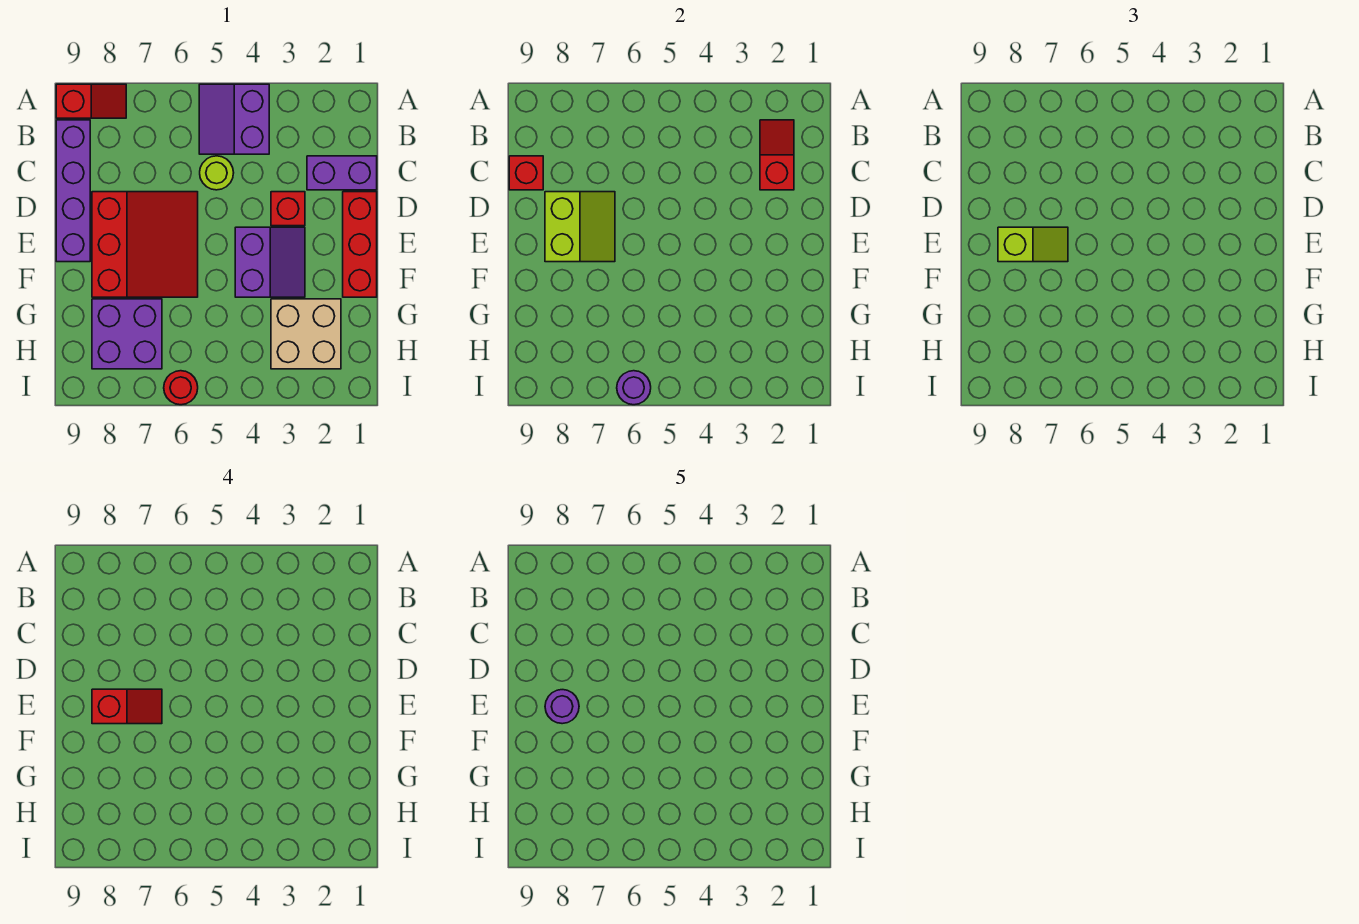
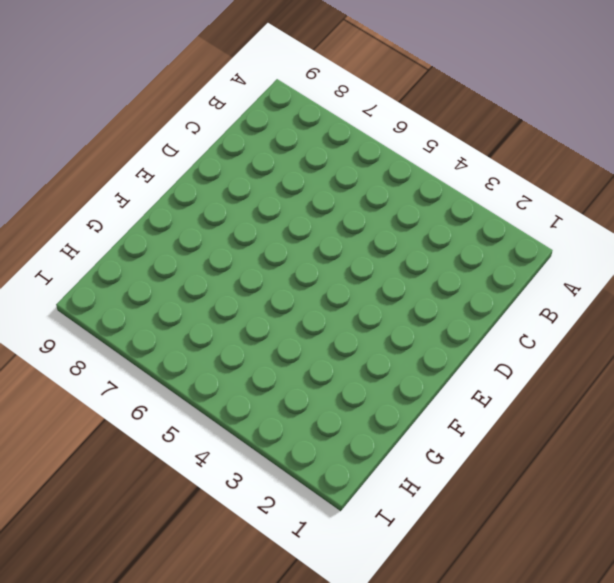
none -> purple 2x2 slope [199,84,269,154]
none -> red 1x2 slope [56,84,126,118]
none -> purple 1x4 brick [56,120,90,262]

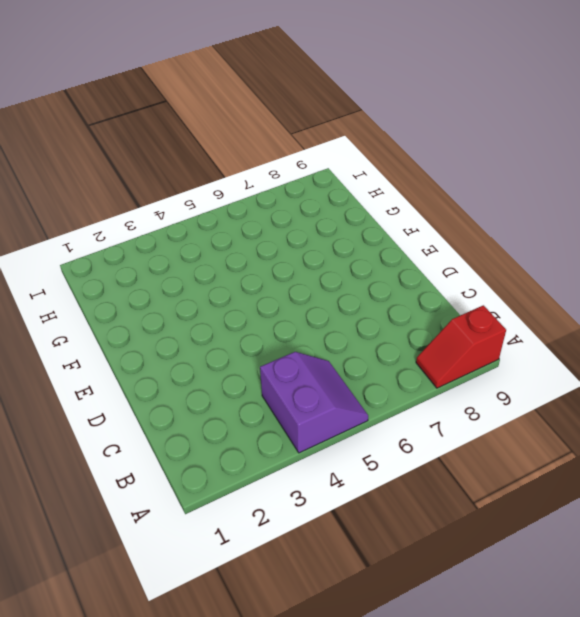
none -> purple 1x4 brick [56,120,90,262]
none -> purple 1x2 brick [307,156,377,190]
none -> lime 1x1 round brick [200,156,234,190]

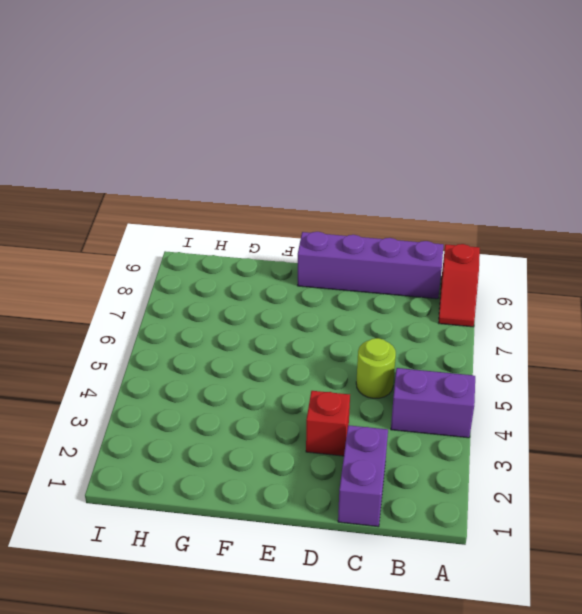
none -> red 1x3 brick [343,192,377,297]
none -> red 3x3 slope [92,192,198,297]
none -> purple 2x2 slope [235,227,305,297]

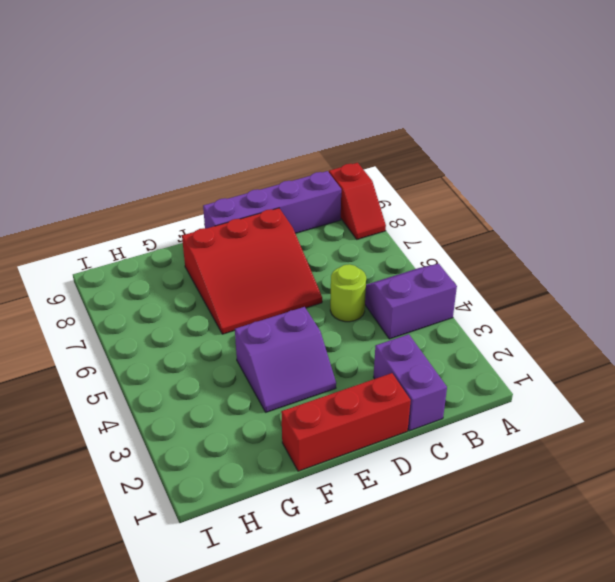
none -> red 1x1 brick [271,192,305,226]
none -> tan 2x2 brick [271,299,341,369]
none -> purple 2x2 brick [92,299,162,369]

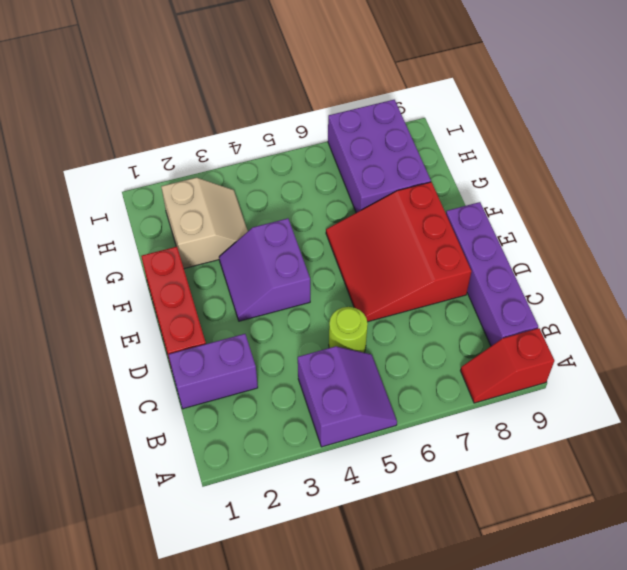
tan 2x2 slope [161,178,248,269] -> tan 2x2 brick [271,299,341,369]
purple 2x3 brick [328,100,431,213] -> purple 2x2 brick [92,299,162,369]
none -> red 1x1 brick [271,192,305,226]
none -> red 1x1 round brick [164,371,198,405]
none -> red 1x2 slope [760,120,794,190]

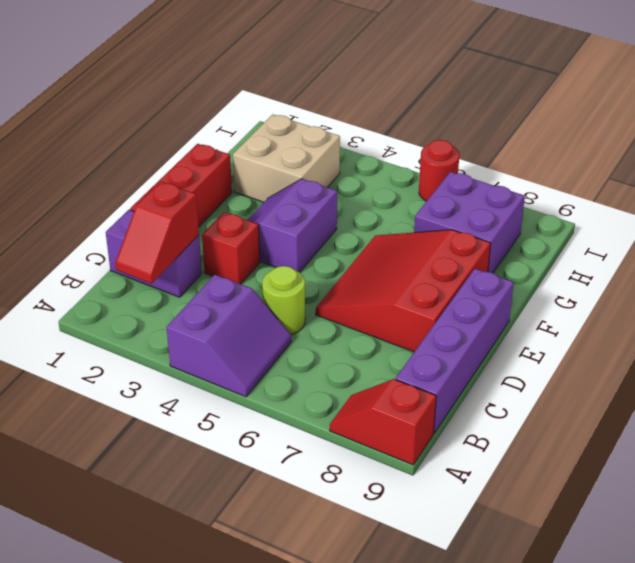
none -> red 1x1 brick [509,156,543,190]
none -> lime 2x2 slope [545,192,615,262]
none -> purple 1x1 round brick [617,371,651,405]

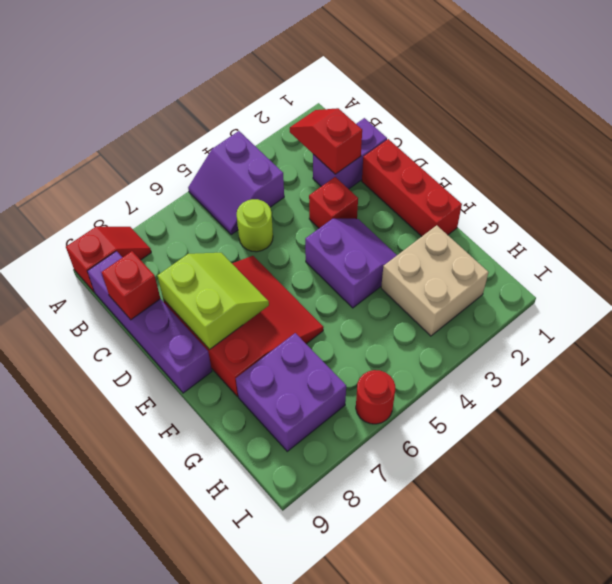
none -> purple 1x1 round brick [617,371,651,405]
none -> lime 1x2 slope [998,227,1068,262]
none -> red 1x2 slope [92,689,162,724]

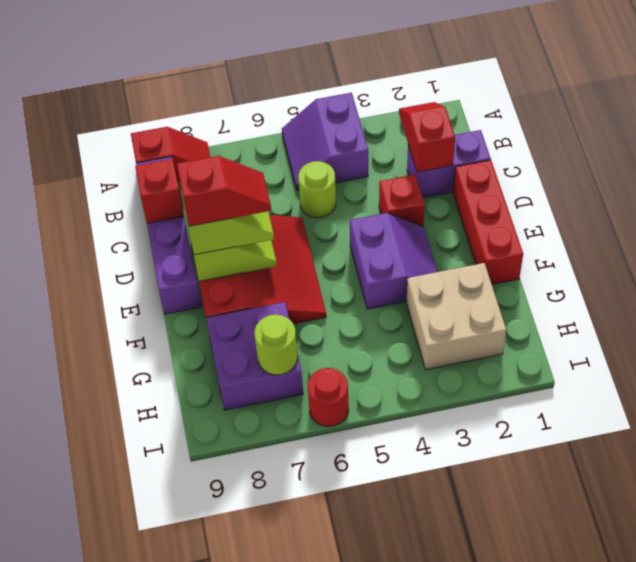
lime 1x1 round brick [255,315,298,375] -> none
none -> purple 1x1 round brick [617,371,651,405]
none -> purple 1x1 round brick [545,690,579,724]

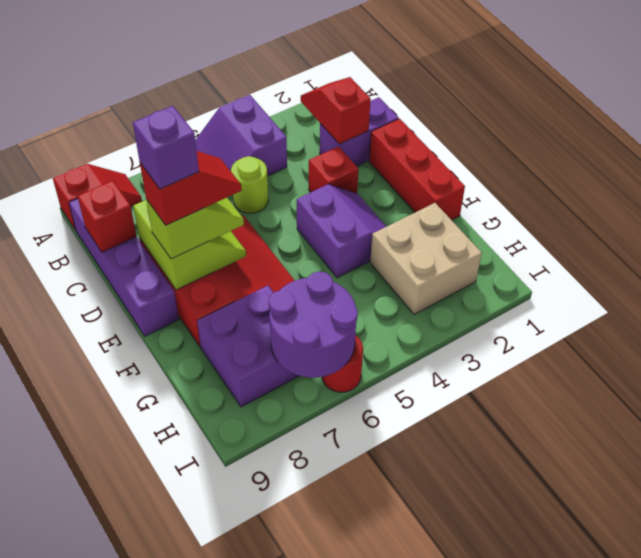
purple 1x1 brick [133,106,199,189] -> purple 1x1 round brick [545,690,579,724]
purple 2x2 round brick [269,271,358,378] -> purple 1x1 round brick [617,371,651,405]

